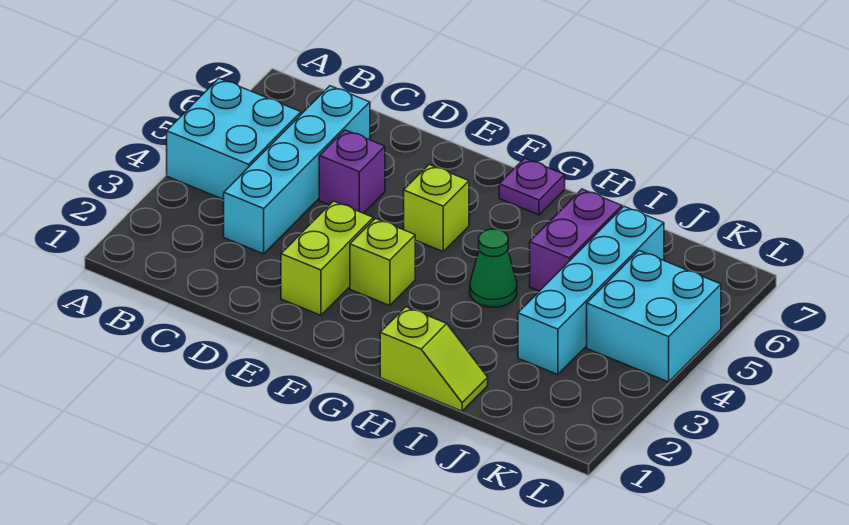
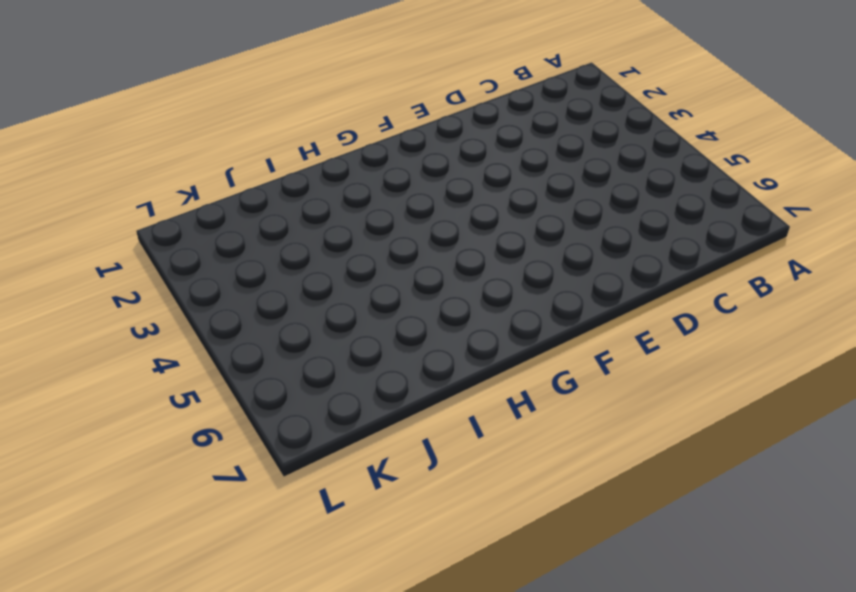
none -> cyan 2x2 brick [167,78,301,200]
none -> cyan 1x4 brick [224,86,370,254]
none -> purple 1x1 brick [319,130,385,213]

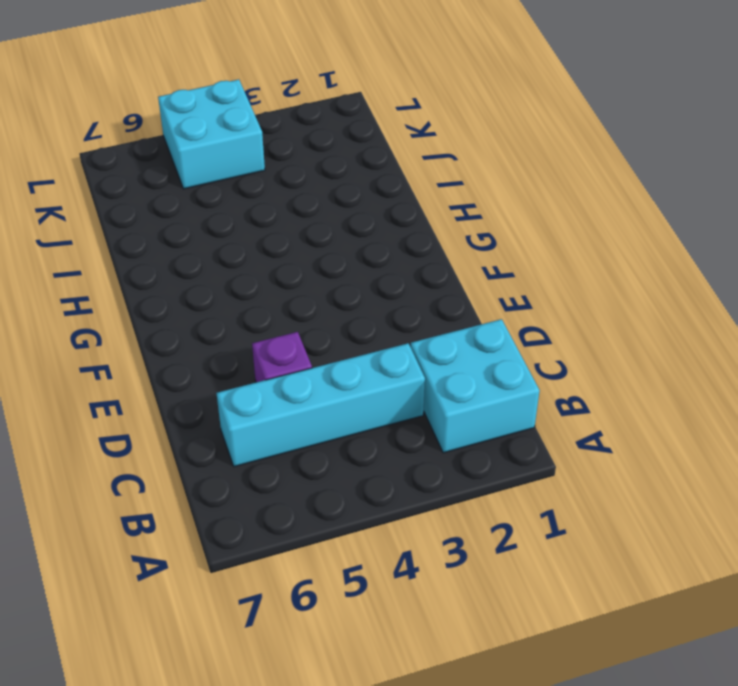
cyan 2x2 brick [411,319,540,453] -> cyan 2x2 brick moved to [167,78,301,200]
none -> lime 1x2 brick [281,201,373,315]
none -> lime 1x1 brick [350,218,415,306]
none -> lime 1x1 brick [404,165,469,251]

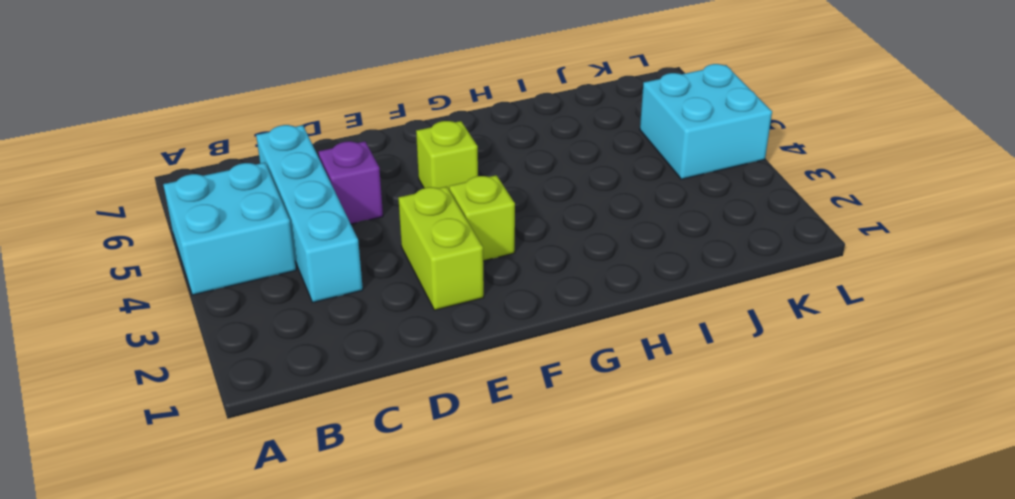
none -> purple 1x1 plate [499,158,565,215]
none -> lime 1x2 slope [380,307,488,411]
none -> green 1x1 cone [470,229,517,307]

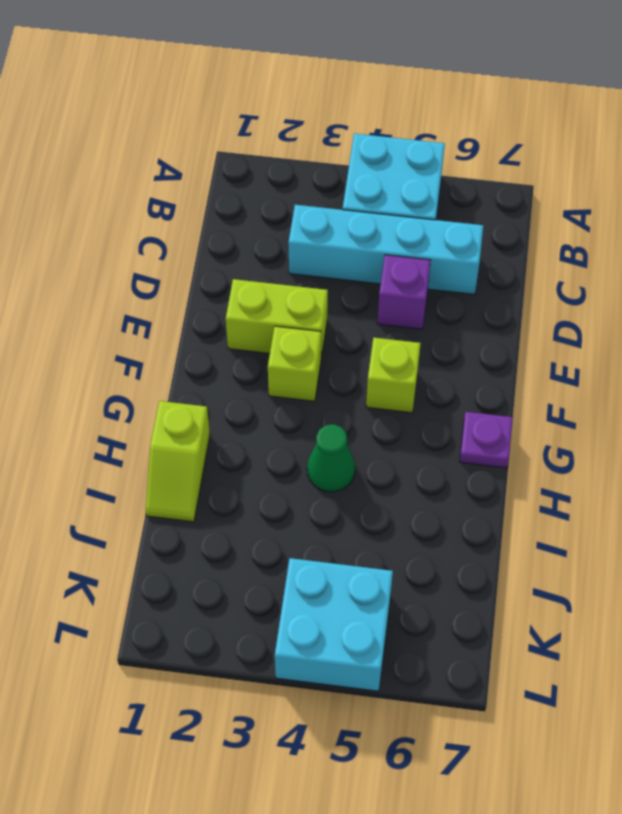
none -> purple 1x2 brick [530,189,622,291]
none -> cyan 1x4 brick [518,207,664,375]

